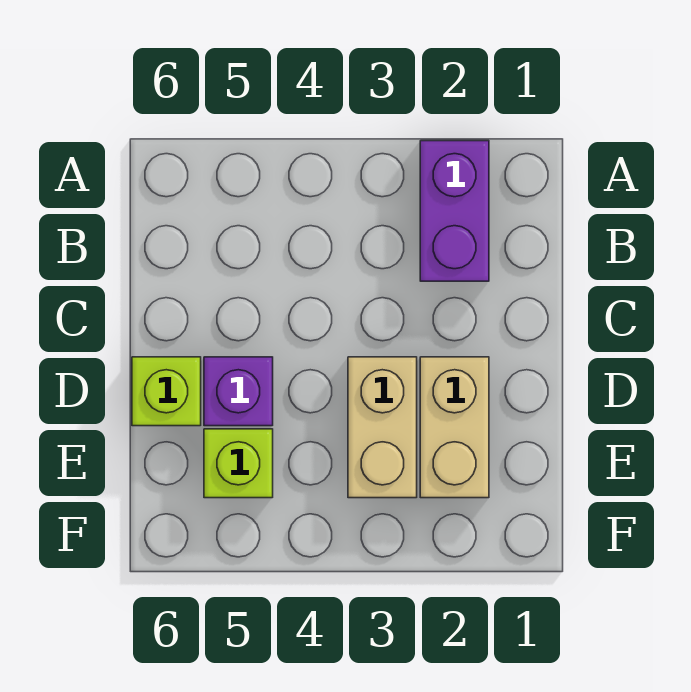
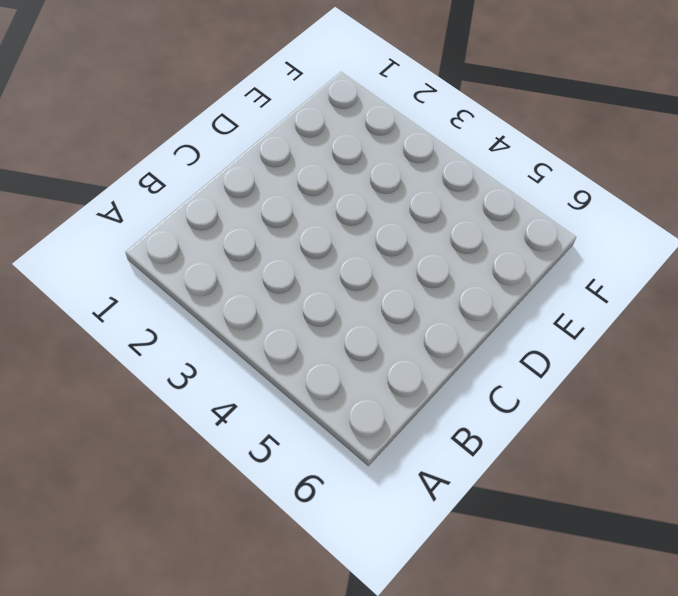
none -> purple 1x2 brick [420,141,489,281]
none -> tan 1x2 brick [420,357,489,498]

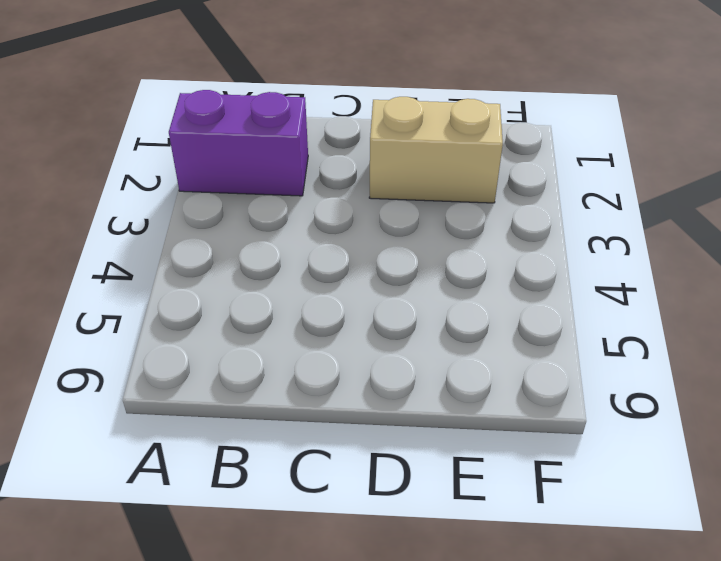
none -> tan 1x2 brick [348,357,417,498]
none -> purple 1x1 brick [204,357,273,426]

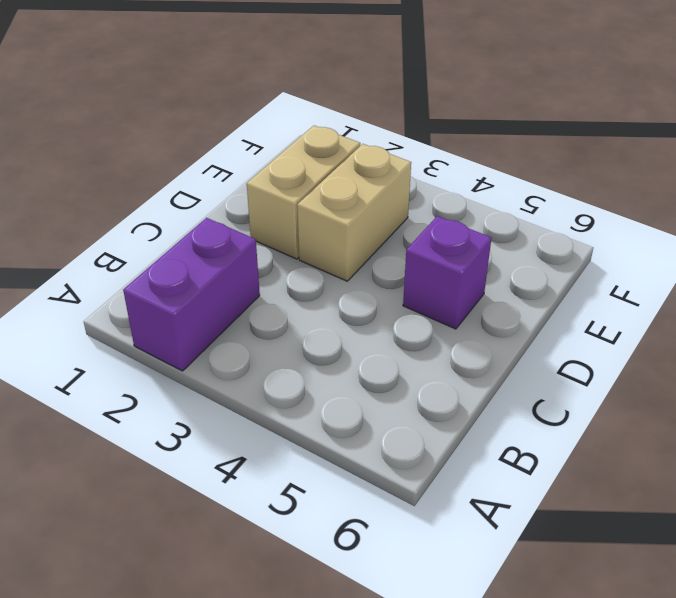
none -> lime 1x1 brick [132,357,201,426]
none -> lime 1x1 brick [204,429,273,498]

